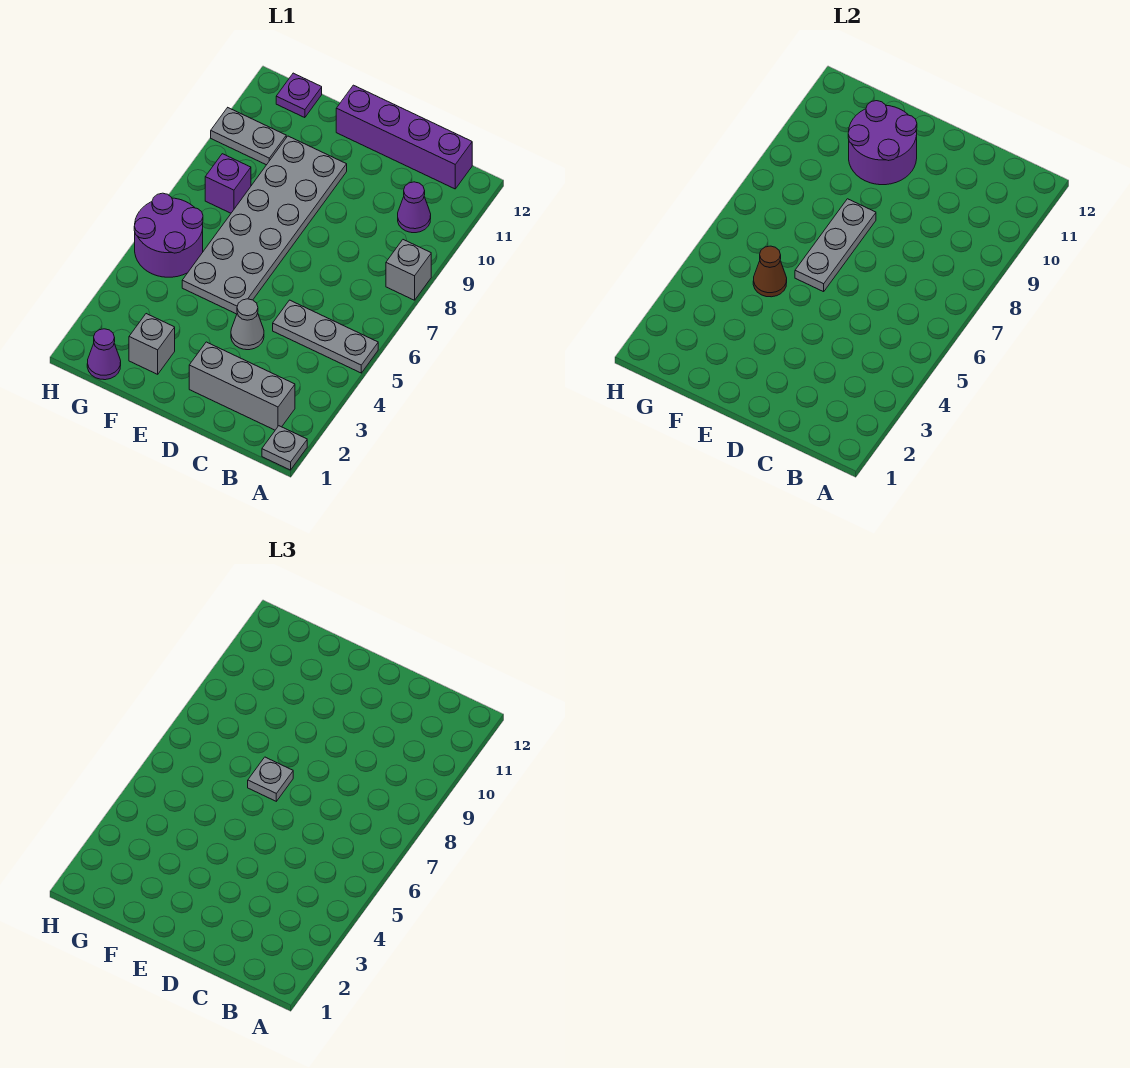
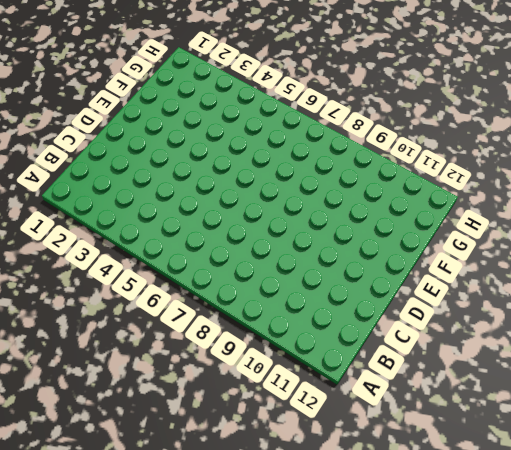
none -> grey 1x1 plate [262,426,307,470]
none -> grey 1x3 plate [273,300,378,373]
none -> grey 1x1 brick [386,240,431,300]

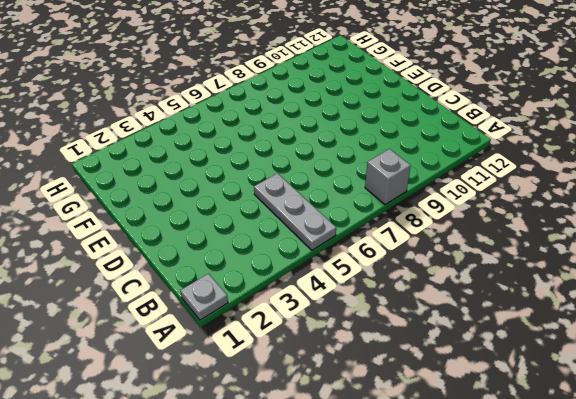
none -> grey 1x3 brick [189,342,295,430]
none -> purple 1x1 cone [398,182,431,233]
none -> purple 1x4 brick [336,85,472,189]

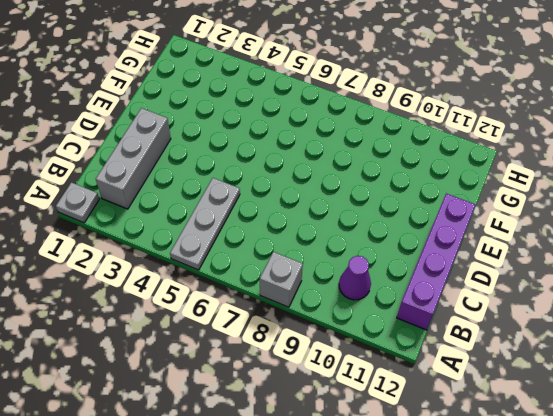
none -> grey 1x1 cone [231,299,264,350]
none -> grey 2x6 plate [182,136,347,314]
none -> grey 1x1 brick [129,314,175,374]

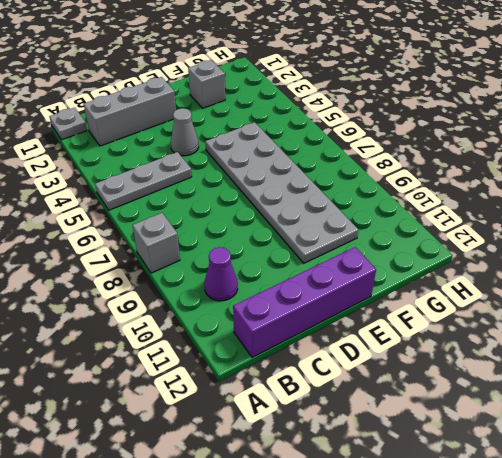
none -> purple 1x1 cone [87,329,121,380]
none -> purple 2x2 round brick [134,193,203,277]
none -> purple 1x1 brick [205,154,251,213]

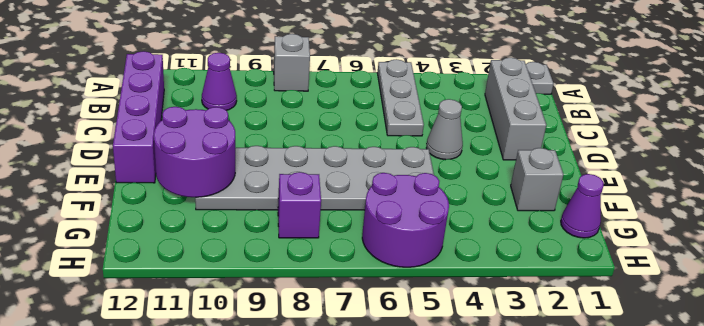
none -> grey 1x2 plate [211,108,286,165]
none -> purple 1x1 plate [276,73,322,118]
none -> grey 1x3 plate [795,199,876,292]

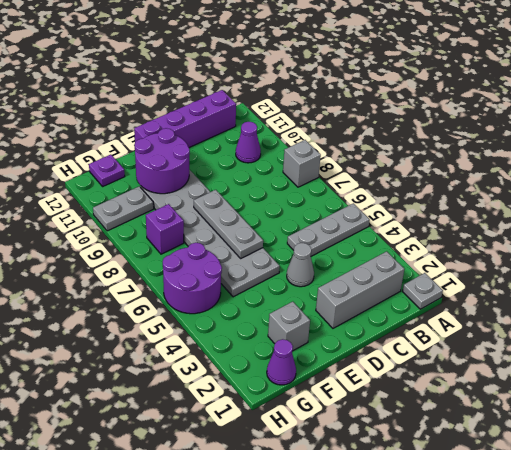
none -> brown 1x1 cone [753,246,787,297]
none -> grey 1x1 plate [248,757,293,801]

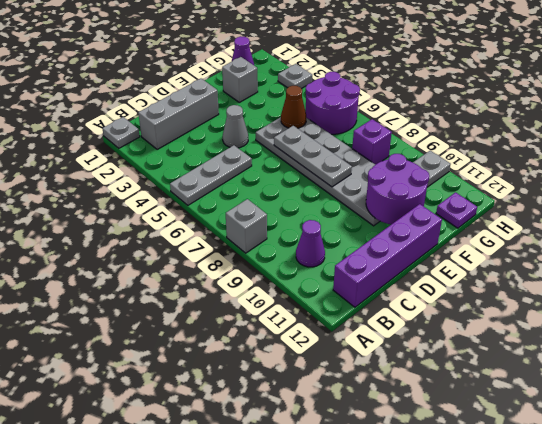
grey 1x1 plate [278,64,312,89] -> grey 1x1 plate moved to [248,757,293,801]

